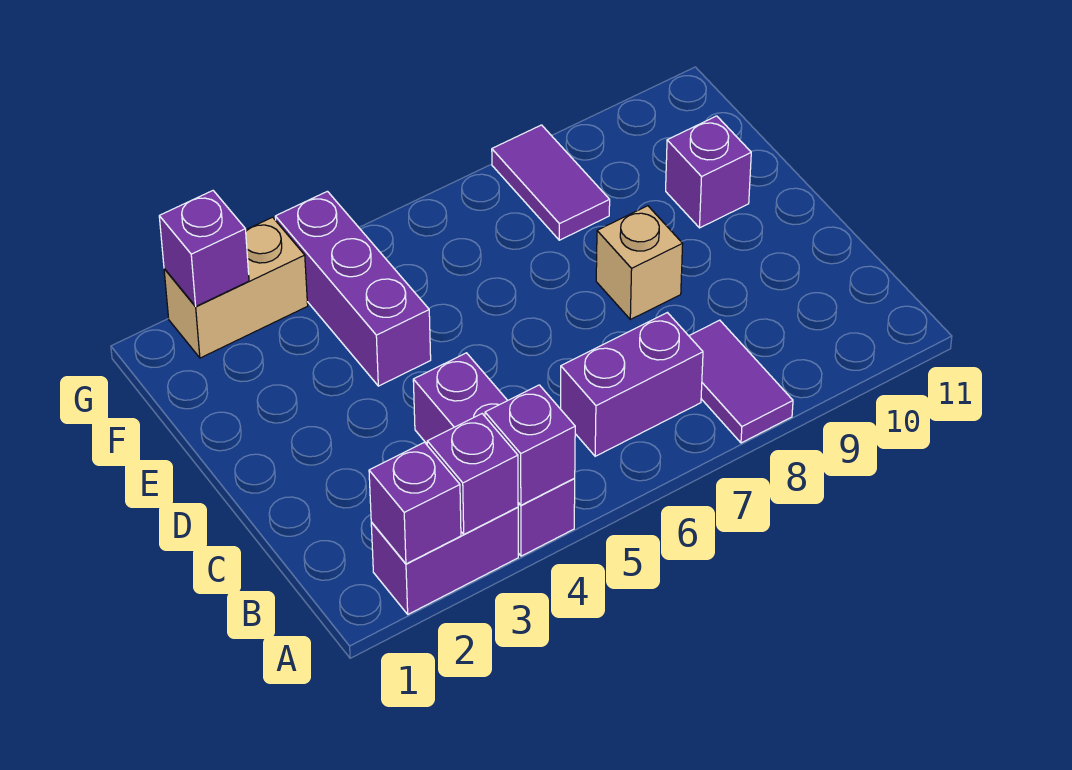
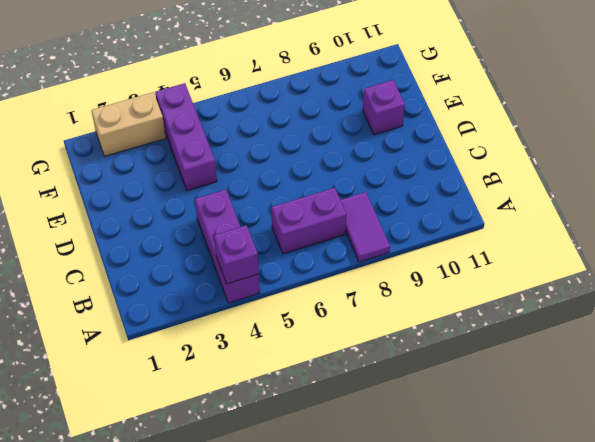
none -> purple 1x2 brick [371,507,518,614]
none -> tan 1x1 brick [596,206,683,319]
none -> purple 1x2 tile [492,125,610,240]

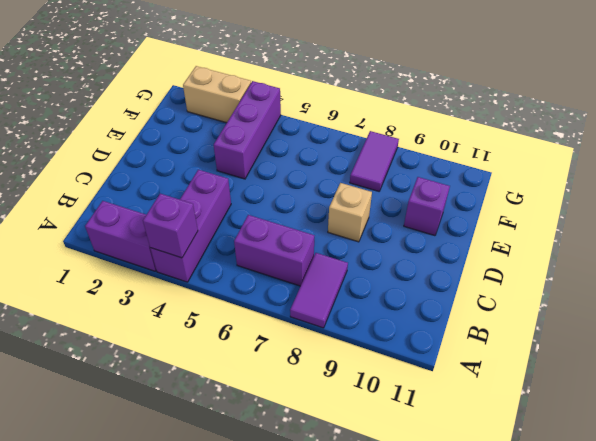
none -> purple 1x1 brick [369,442,461,564]
none -> purple 1x1 brick [427,414,518,534]
none -> purple 1x1 brick [159,191,249,306]

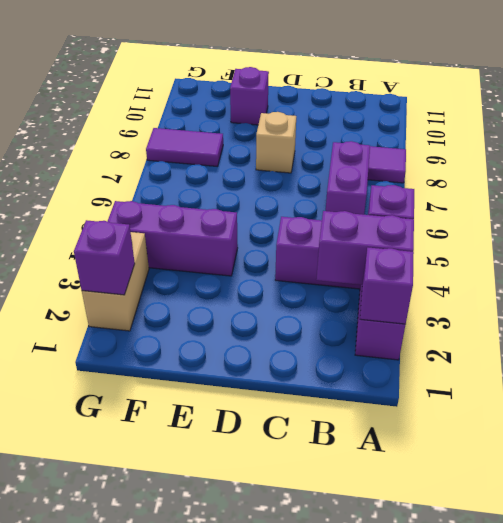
purple 1x2 brick [316,211,414,285] -> purple 1x1 brick [427,414,518,534]

